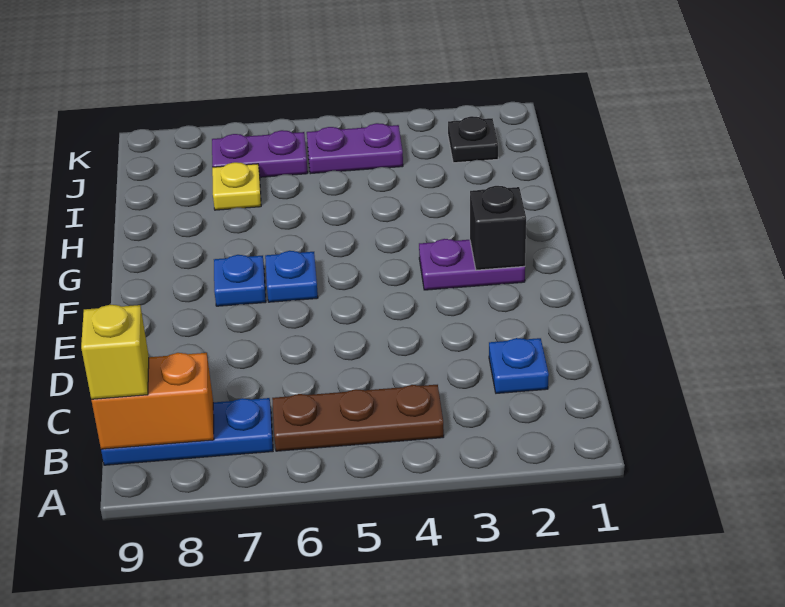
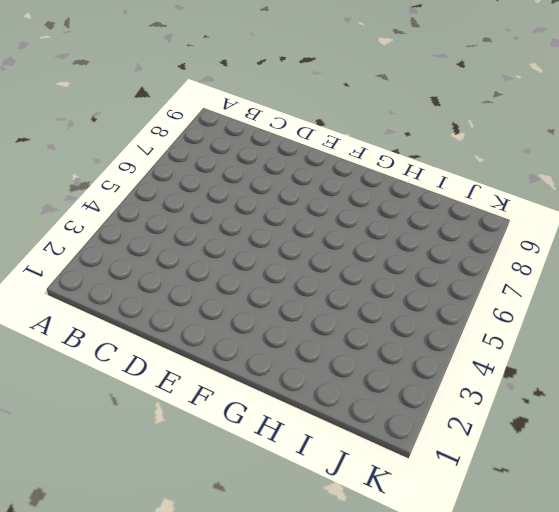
none -> brown 1x3 plate [272,385,444,451]
none -> blue 1x3 plate [101,398,273,465]
none -> blue 1x1 plate [489,338,549,393]

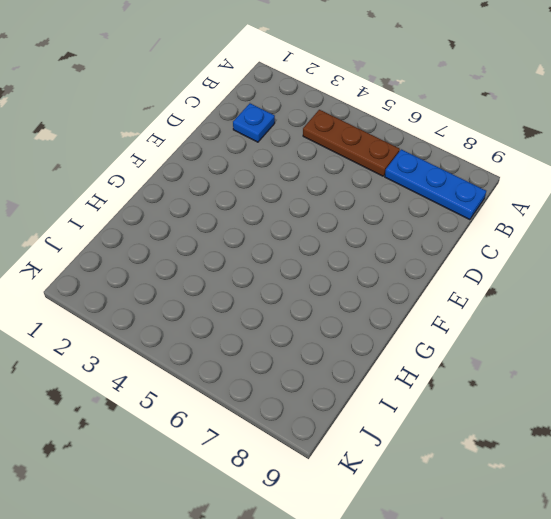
none -> purple 1x2 plate [419,239,525,290]
none -> blue 1x1 plate [265,251,318,302]
none -> blue 1x1 plate [214,255,266,306]

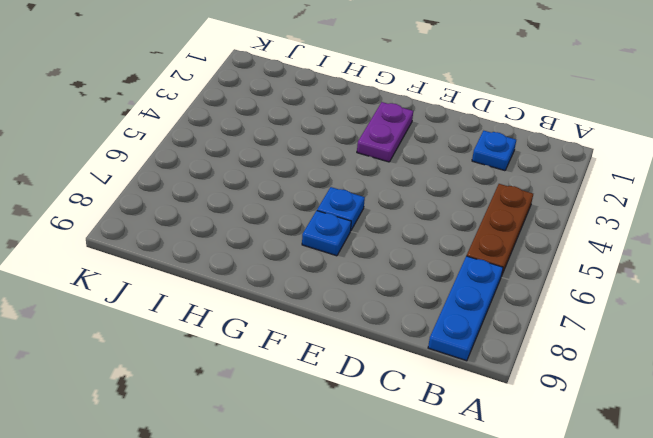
none -> yellow 1x1 plate [212,162,261,210]
none -> black 1x1 plate [448,116,498,163]
none -> purple 1x2 plate [307,123,403,174]

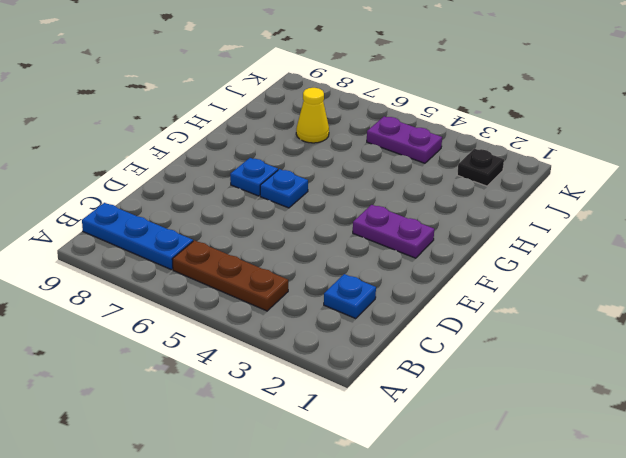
yellow 1x1 cone [296,88,329,143] -> yellow 1x1 plate [212,162,261,210]
none -> purple 1x2 plate [212,130,308,177]
none -> orange 1x2 brick [91,353,214,449]
none -> black 1x1 brick [470,186,526,270]

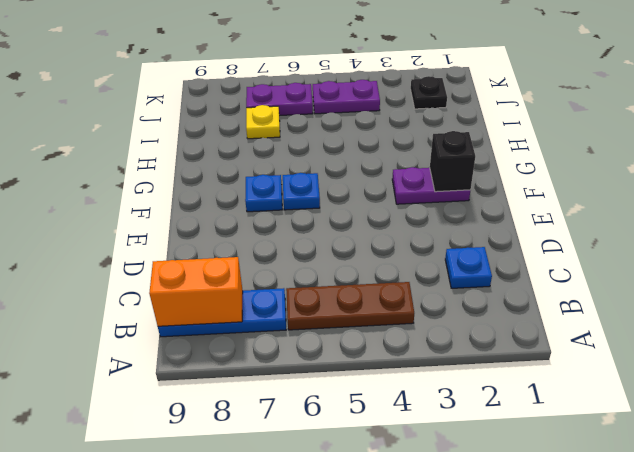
none -> yellow 1x1 brick [81,305,149,399]

